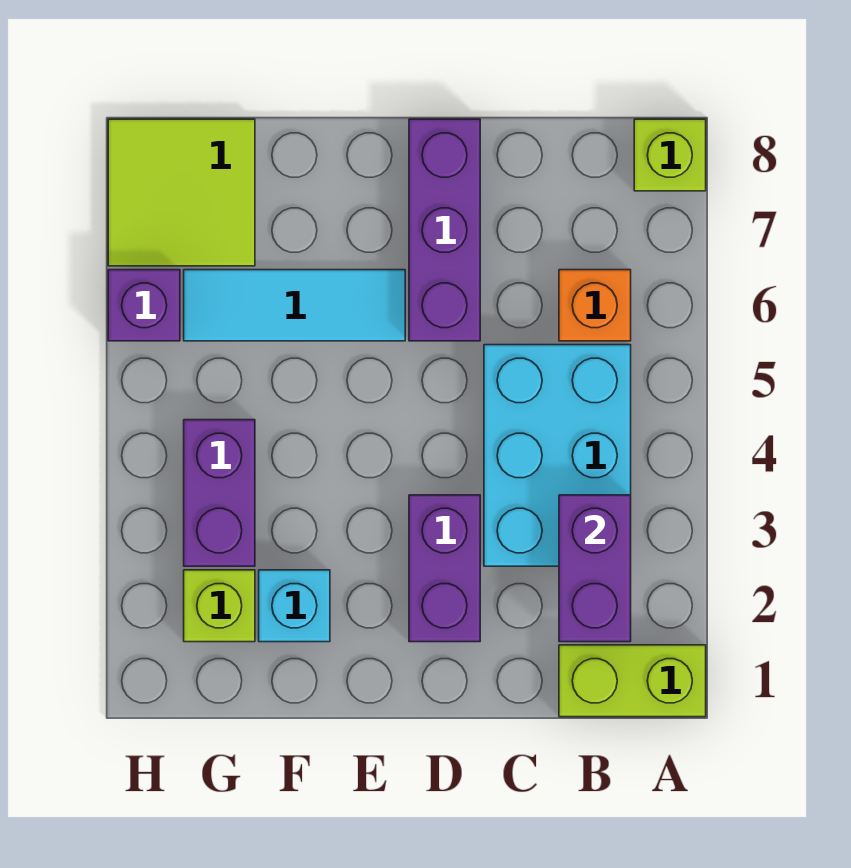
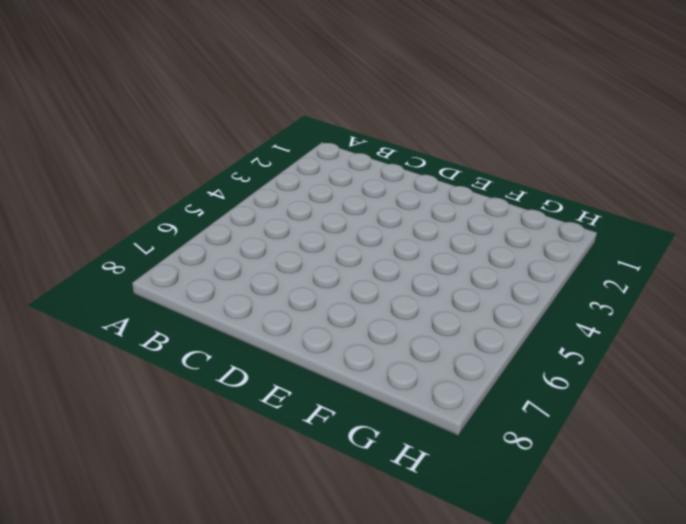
none -> lime 1x2 brick [559,645,706,717]
none -> lime 1x1 brick [634,119,706,191]
none -> cyan 2x3 brick [484,345,631,566]

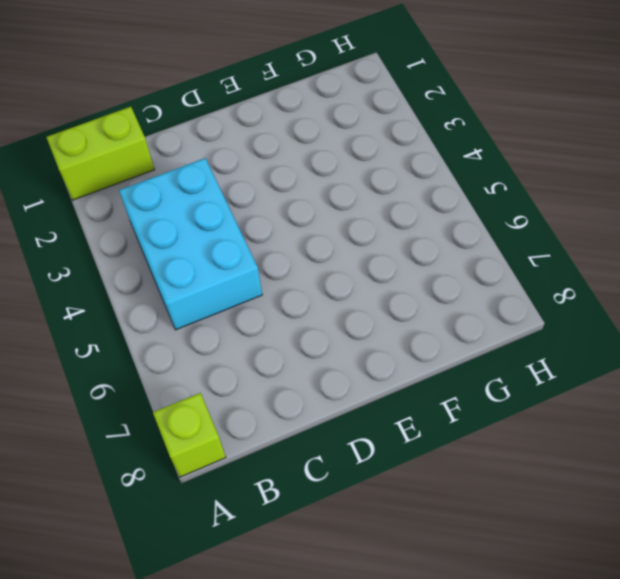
none -> orange 1x1 brick [559,270,631,341]
none -> purple 1x2 brick [409,495,480,642]
none -> purple 1x3 brick [409,119,480,341]

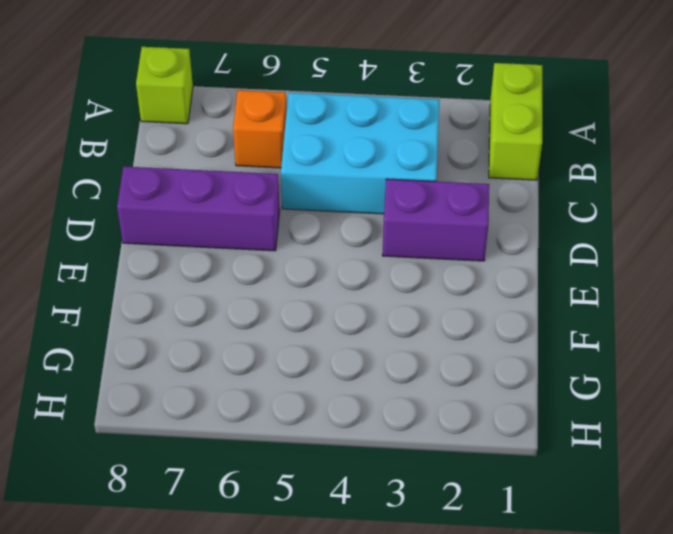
none -> cyan 1x3 tile [184,270,405,341]
none -> cyan 1x1 brick [259,570,330,642]
none -> lime 1x1 brick [184,570,255,642]

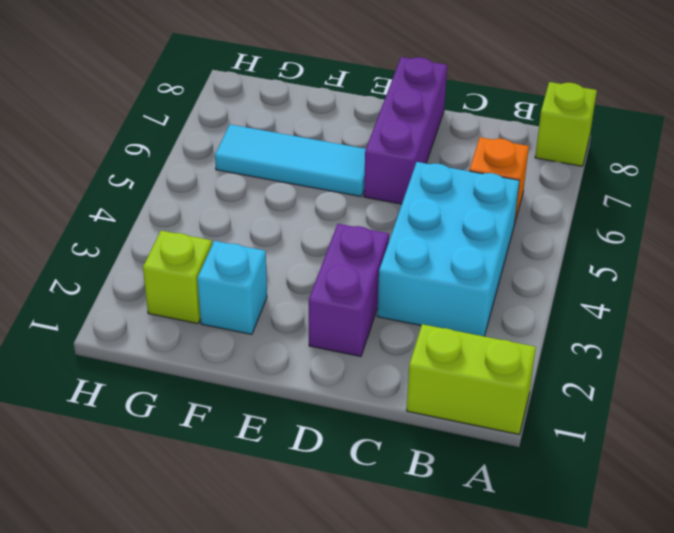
none -> purple 1x2 brick [184,420,255,566]
none -> lime 2x2 tile [108,119,255,266]
none -> purple 1x1 brick [108,270,180,341]

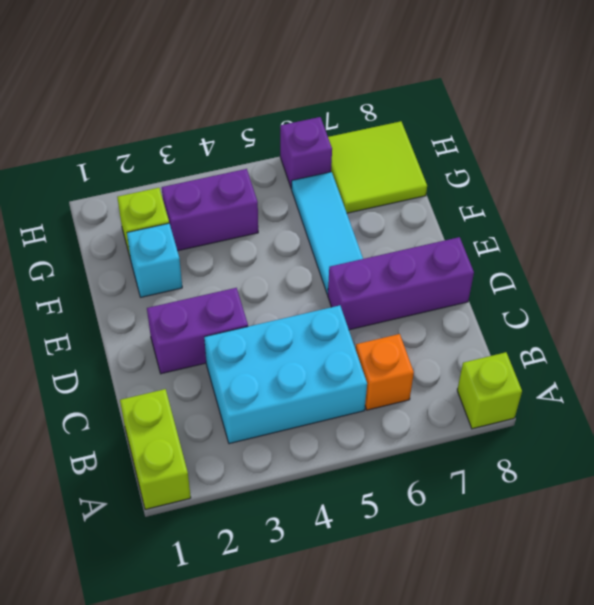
none -> purple 1x2 brick [559,495,631,642]

